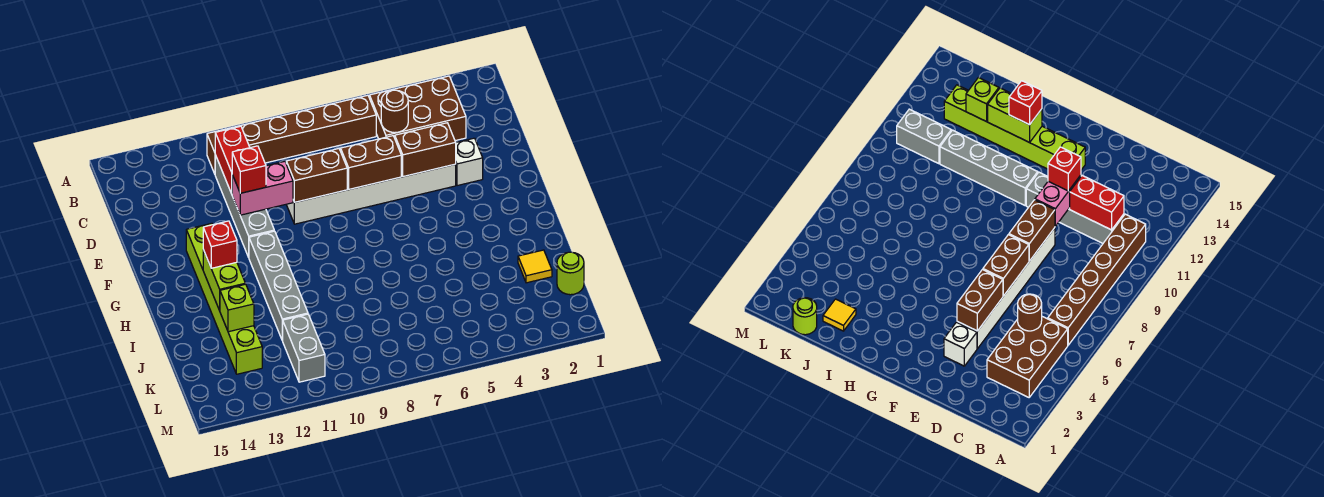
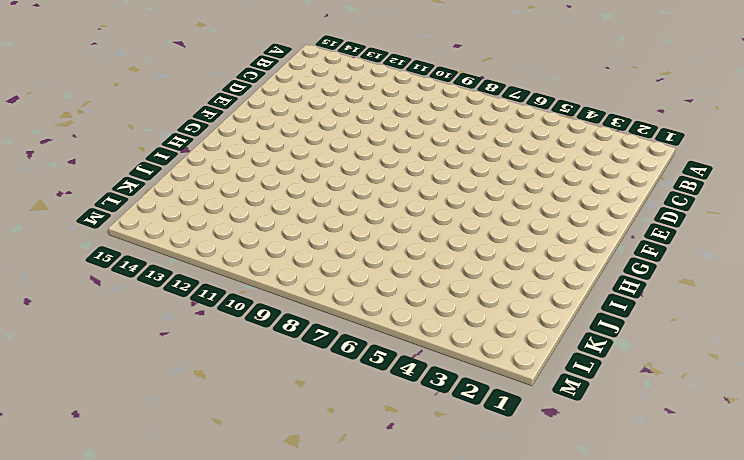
none -> brown 2x3 brick [370,76,466,141]
none -> brown 1x6 brick [207,95,376,174]
none -> grey 1x4 brick [215,155,274,257]

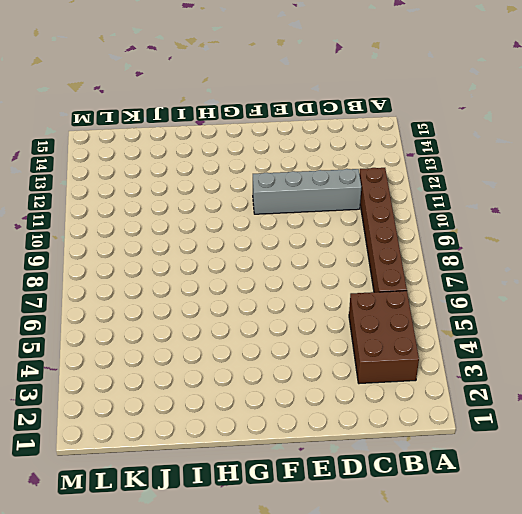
none -> white 1x1 brick [456,138,483,186]
none -> white 1x6 brick [286,164,456,224]
none -> lime 1x6 brick [186,223,262,374]

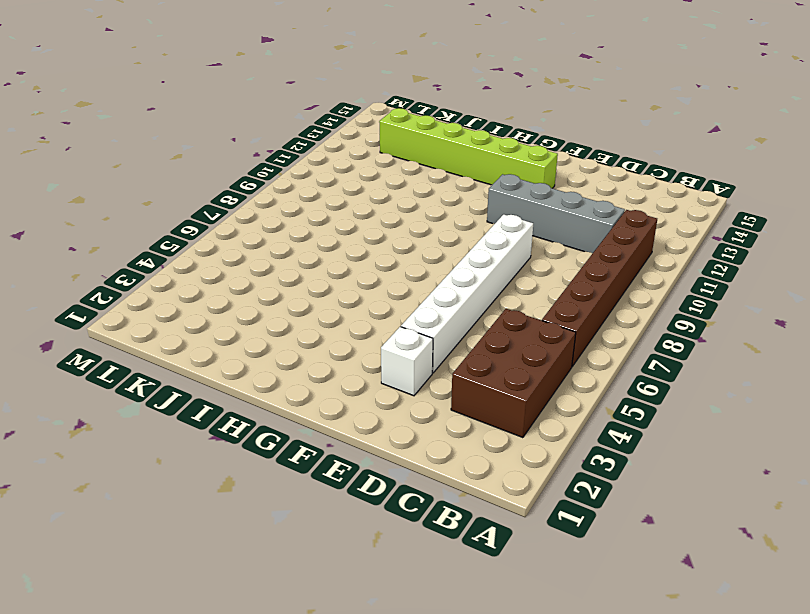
none -> grey 1x4 brick [249,231,308,340]
none -> yellow 1x1 tile [518,250,552,283]
none -> lime 1x1 round brick [557,252,584,295]

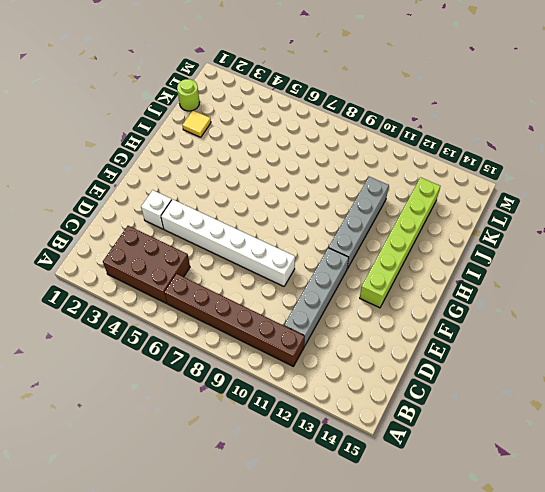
none -> grey 1x2 brick [282,314,325,382]
none -> brown 1x1 round brick [381,90,408,133]
none -> red 1x2 brick [215,126,250,194]

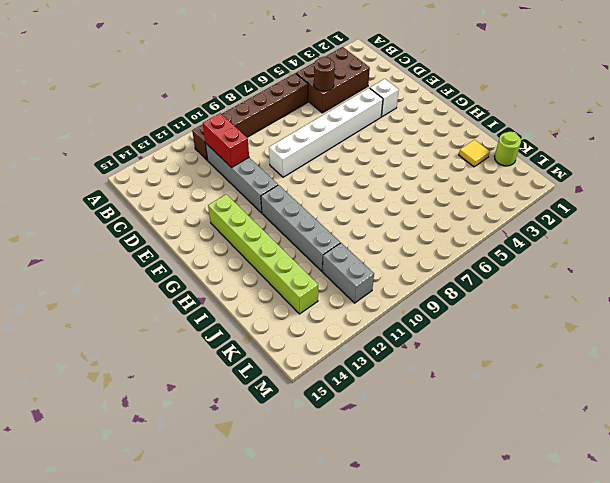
none -> brown 1x2 brick [395,123,456,177]
none -> brown 1x2 brick [341,136,401,189]
none -> brown 1x2 brick [286,149,347,202]

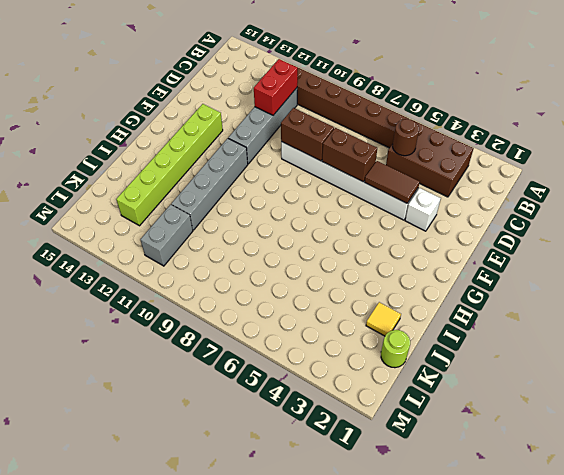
brown 1x2 tile [365,161,420,203] -> brown 1x2 brick [395,123,456,177]
none -> pink 1x2 brick [232,161,293,215]
none -> lime 1x2 brick [203,250,245,311]
none -> lime 1x1 brick [220,284,254,332]

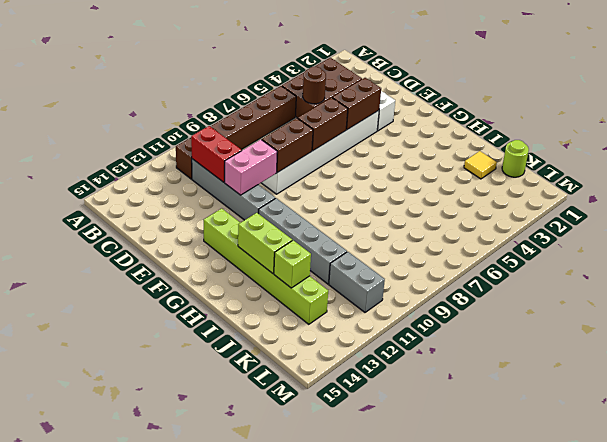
none -> red 1x1 brick [232,146,266,193]
none -> red 1x1 brick [203,221,237,268]

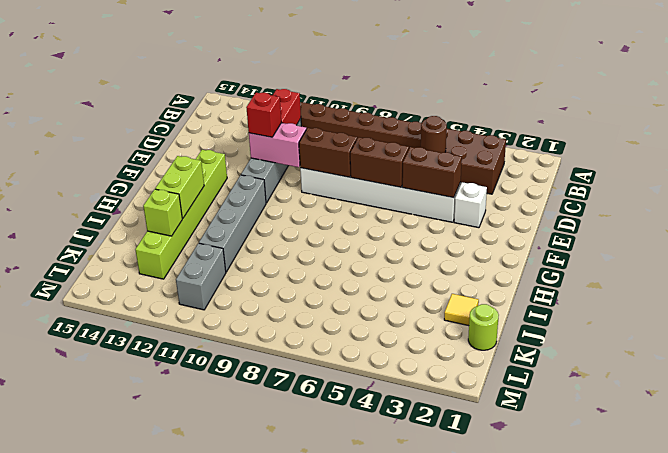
none -> red 1x1 brick [203,221,237,268]

